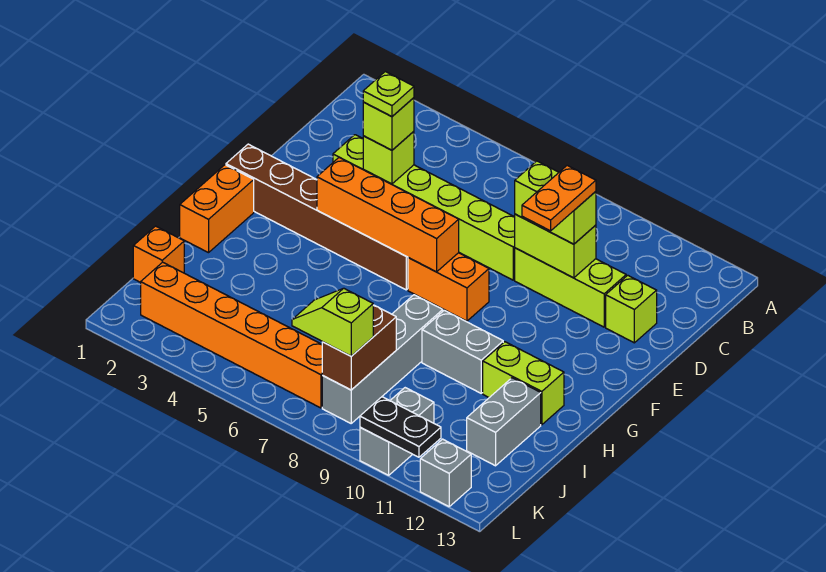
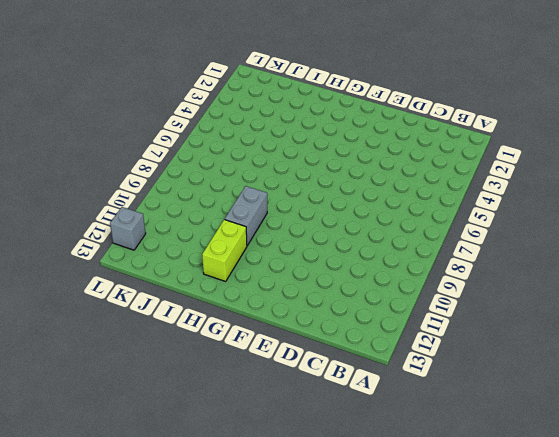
none -> lime 1x6 brick [333,135,515,280]
none -> lime 1x3 brick [515,248,626,327]
none -> lime 1x1 brick [606,275,657,343]

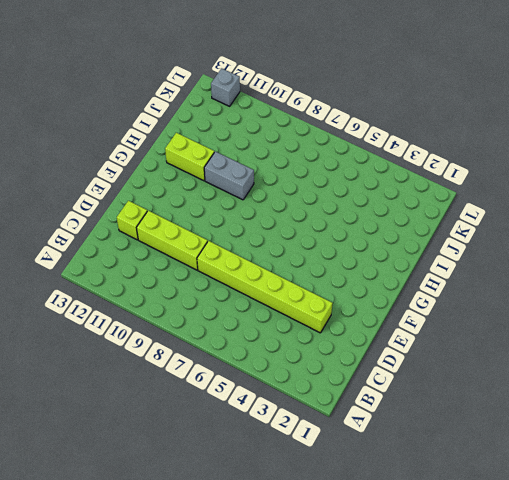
none -> brown 1x6 brick [226,144,408,290]
none -> orange 1x2 brick [408,253,489,321]
none -> orange 1x2 brick [180,165,254,253]

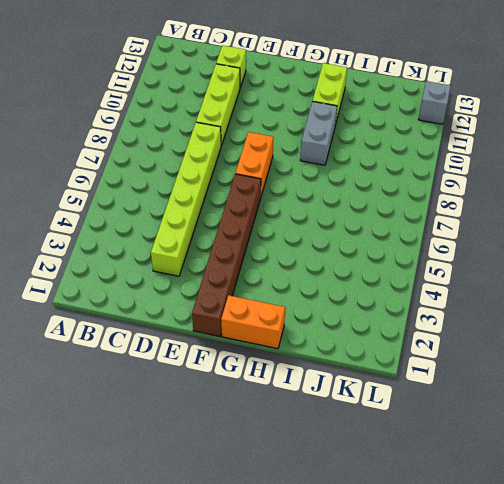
none -> grey 1x4 brick [322,295,443,423]
none -> grey 1x2 brick [467,378,541,466]
none -> orange 1x1 brick [133,226,184,283]

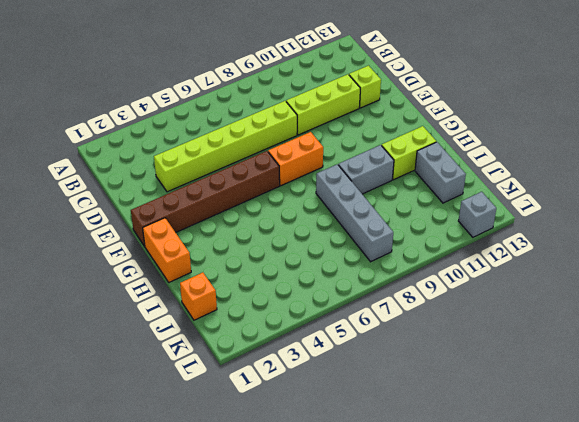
none -> orange 1x6 brick [141,262,323,408]
none -> grey 1x2 brick [360,388,434,475]
none -> lime 1x1 brick [363,131,414,184]

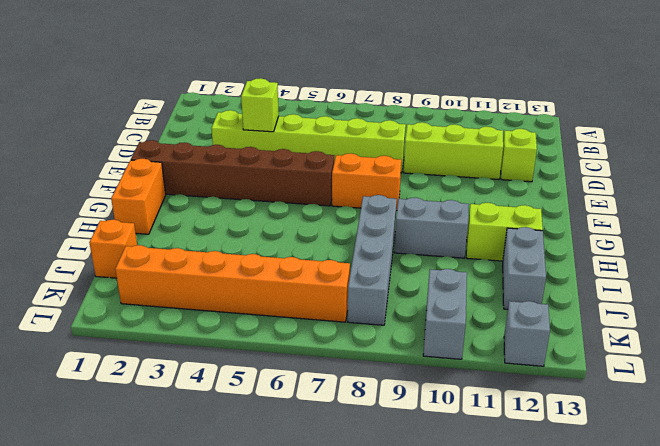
none -> lime 1x2 brick [515,214,596,278]
none -> orange 1x4 brick [317,157,459,272]
none -> brown 1x2 brick [322,305,396,390]

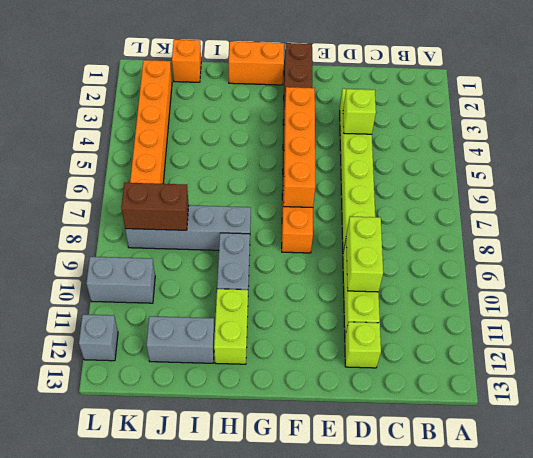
none -> black 1x2 plate [360,397,441,457]
none -> lime 1x1 brick [363,98,414,150]
none -> lime 1x2 brick [515,161,596,244]

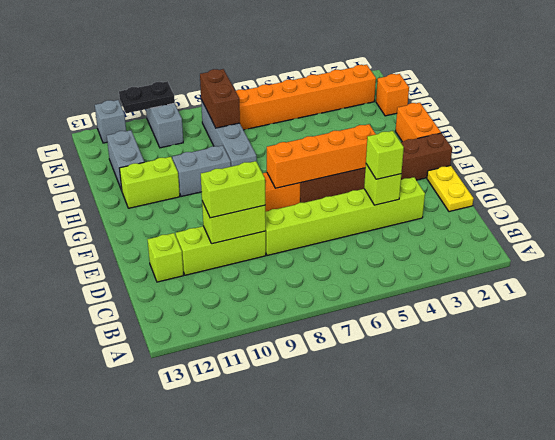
yellow 1x2 plate [427,165,474,212] -> none
none -> lime 1x2 slope [292,288,373,356]
none -> lime 1x1 plate [363,72,414,117]
none -> orange 1x2 plate [522,165,596,231]

